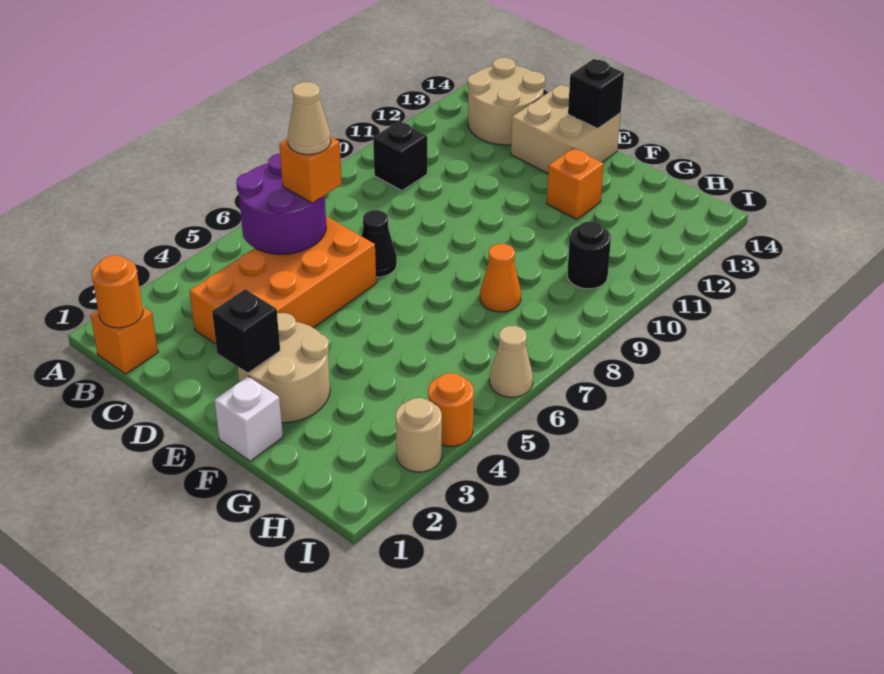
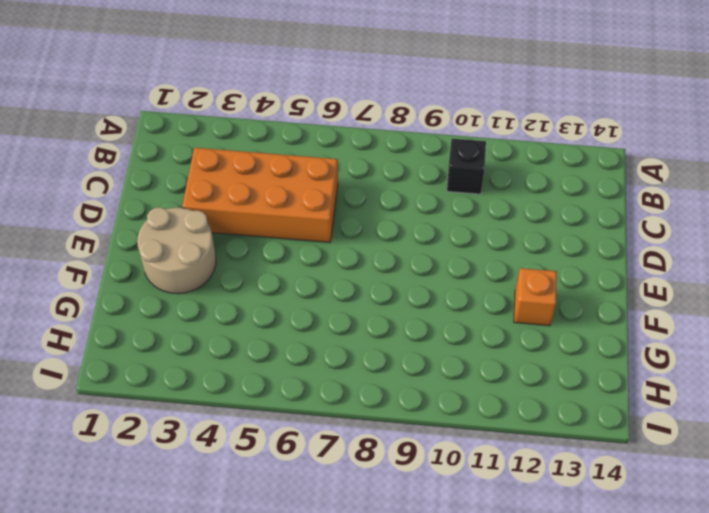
none -> orange 1x1 brick [90,306,158,374]
none -> tan 2x2 round brick [468,57,545,145]
none -> black 1x1 cone [362,210,397,277]

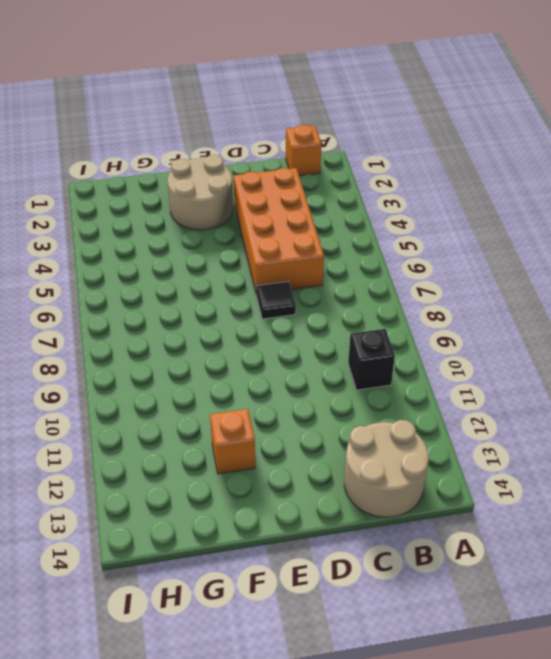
black 1x1 tile [256,282,296,319] -> black 1x1 cone [362,210,397,277]
none -> tan 2x2 brick [511,85,621,173]
none -> white 1x1 brick [214,376,283,461]
none -> orange 1x1 cone [480,244,521,312]

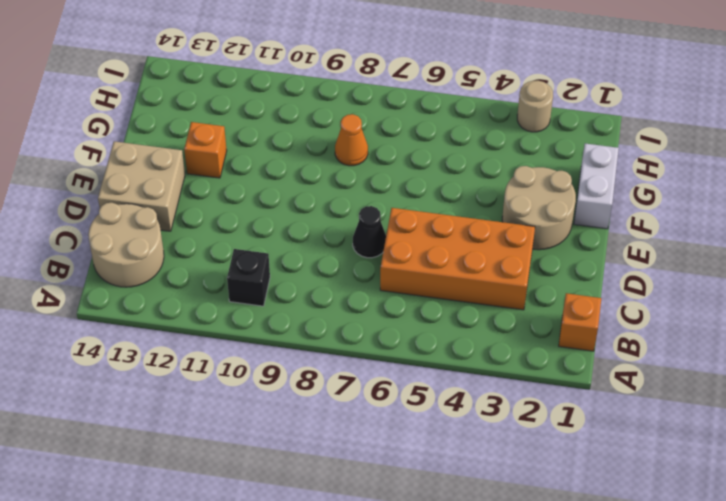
white 1x2 brick [574,144,619,229] -> white 1x1 brick [214,376,283,461]
none -> black 1x1 round brick [567,221,611,289]
none -> orange 1x1 round brick [428,373,474,446]
none -> tan 1x1 cone [489,326,533,397]

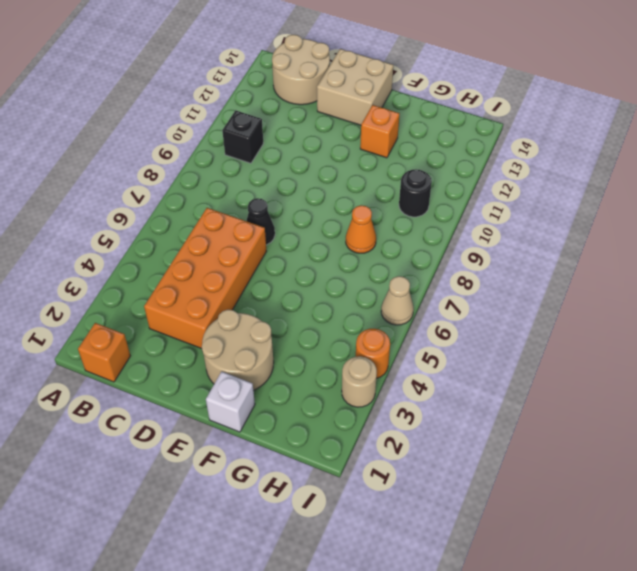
none -> orange 1x1 round brick [92,255,143,328]
none -> purple 2x2 round brick [236,154,326,254]
none -> black 1x1 brick [212,289,280,373]

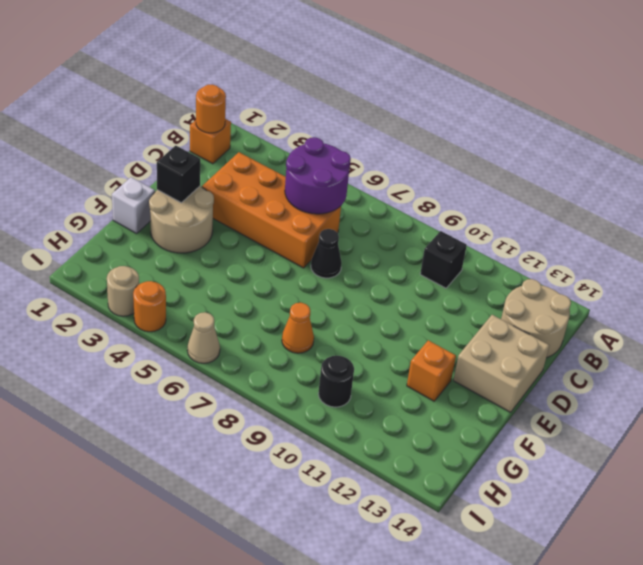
none -> black 1x1 brick [568,59,624,128]
none -> orange 1x1 brick [279,137,342,203]
none -> tan 1x1 cone [288,82,331,155]

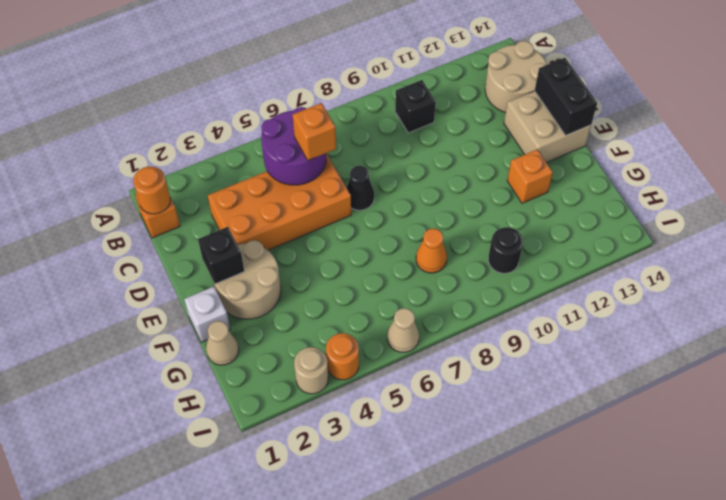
black 1x2 brick [535,58,597,135] -> black 1x1 brick [568,59,624,128]
tan 1x1 cone [206,321,239,365] -> tan 1x1 cone moved to [288,82,331,155]

